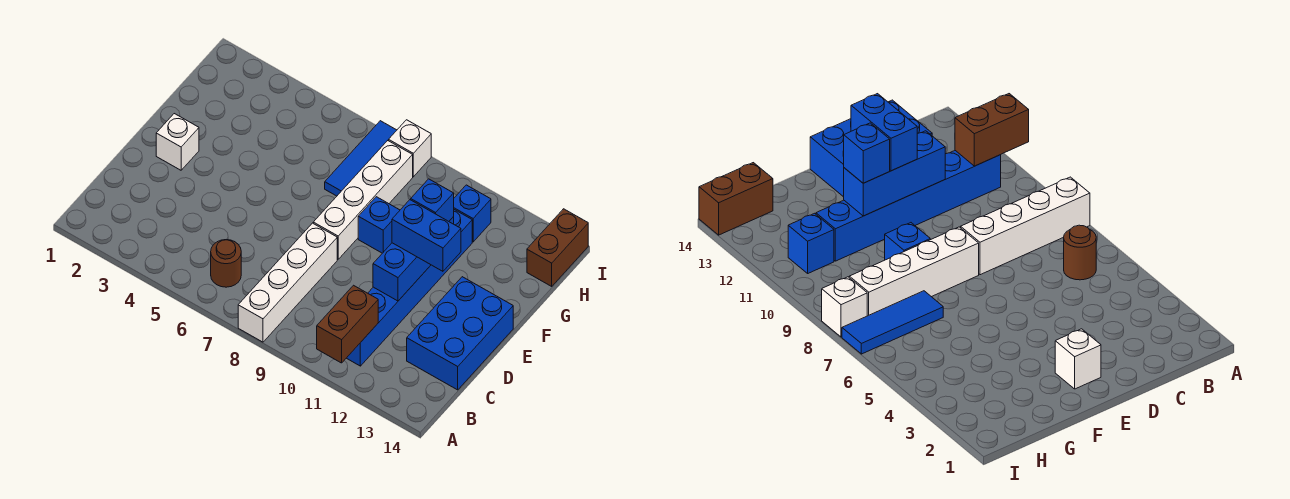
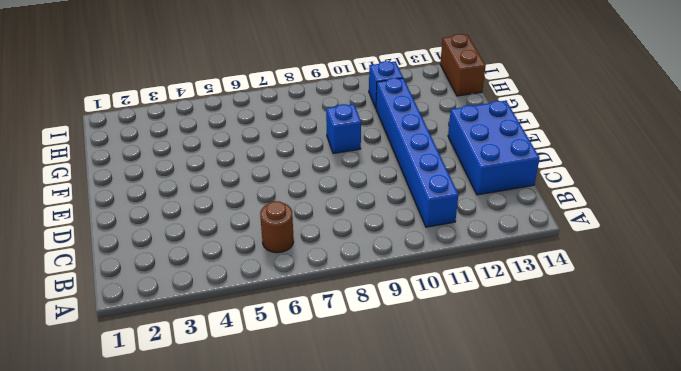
none -> white 1x4 brick [238,223,337,342]
none -> white 1x1 brick [156,114,199,170]
none -> white 1x4 brick [313,141,413,259]

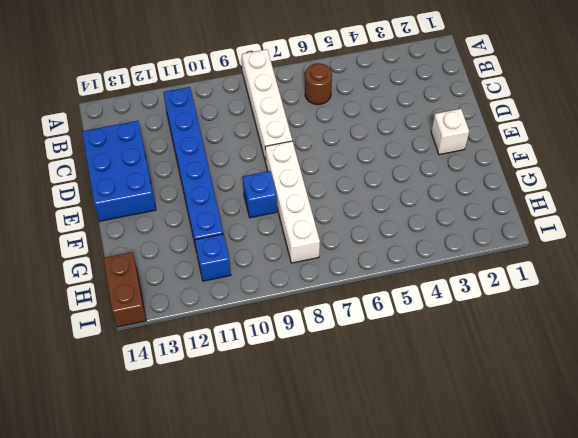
none -> blue 1x3 tile [325,121,397,196]
none -> white 1x1 brick [389,120,431,177]
none -> brown 1x2 brick [317,285,378,363]

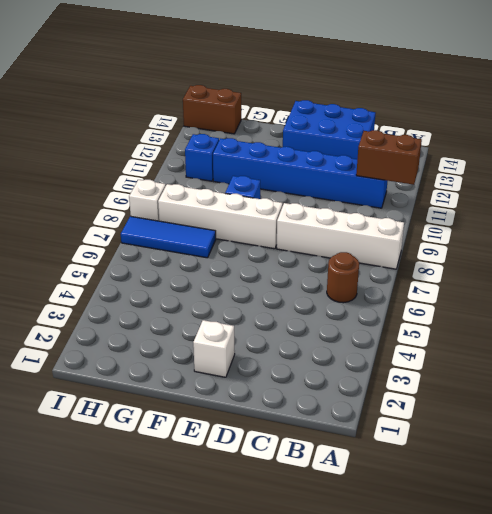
none -> blue 1x3 brick [373,217,454,301]
none -> blue 1x2 brick [392,200,461,271]
none -> blue 1x1 brick [411,179,454,221]

